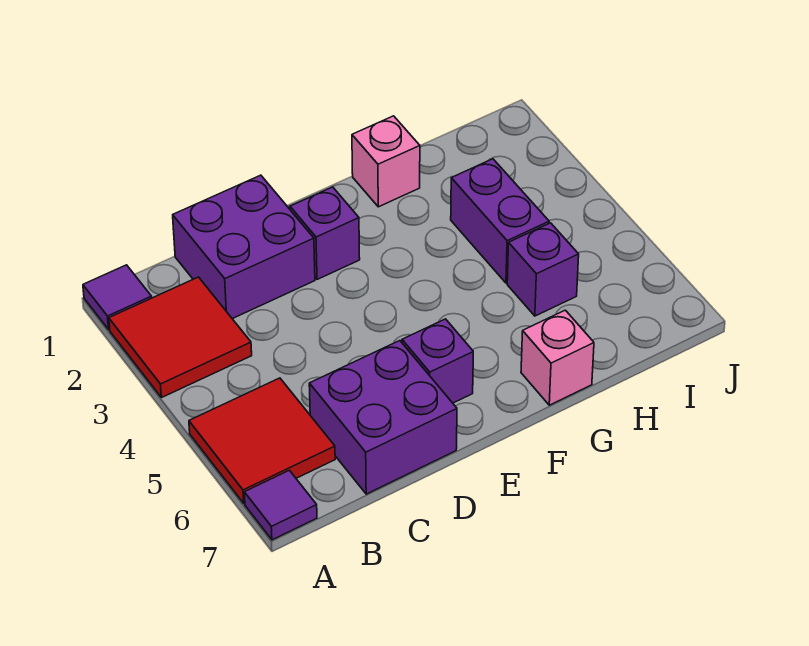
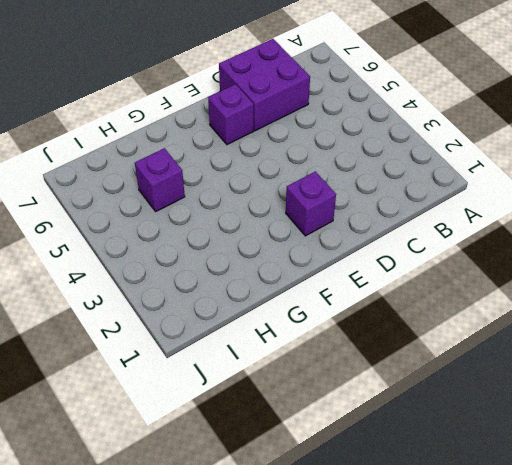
none -> purple 1x1 tile [83,265,152,329]
none -> red 2x2 tile [109,277,252,398]
none -> red 2x2 tile [189,378,335,503]

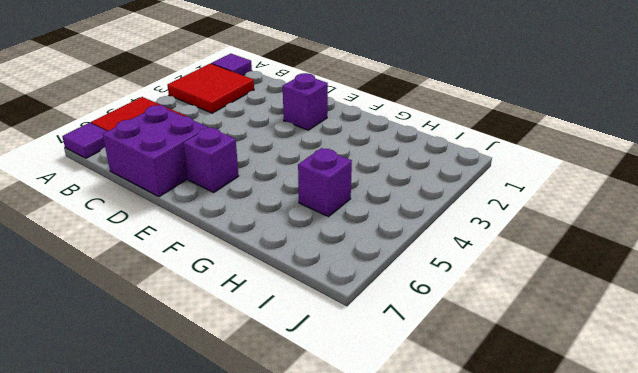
none -> purple 2x2 brick [173,175,315,319]
none -> pink 1x1 brick [352,116,420,207]
none -> pink 1x1 brick [521,310,594,405]

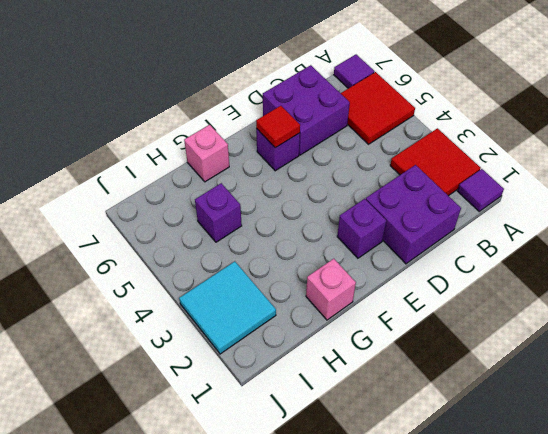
red 1x1 tile [256,106,300,148] -> none
cyan 2x2 tile [179,261,276,354] -> none
none -> purple 1x2 brick [451,159,549,283]

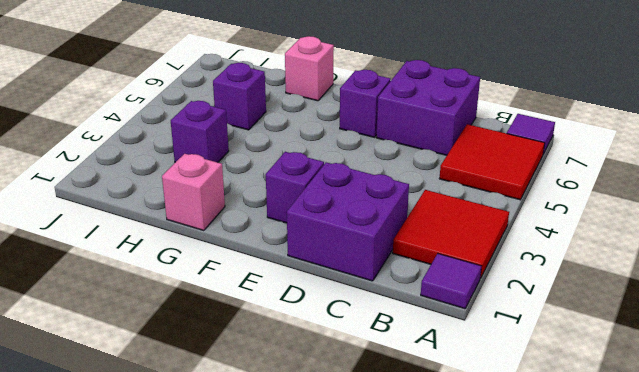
purple 1x1 brick [171,101,229,162] -> purple 1x2 brick [451,159,549,283]

